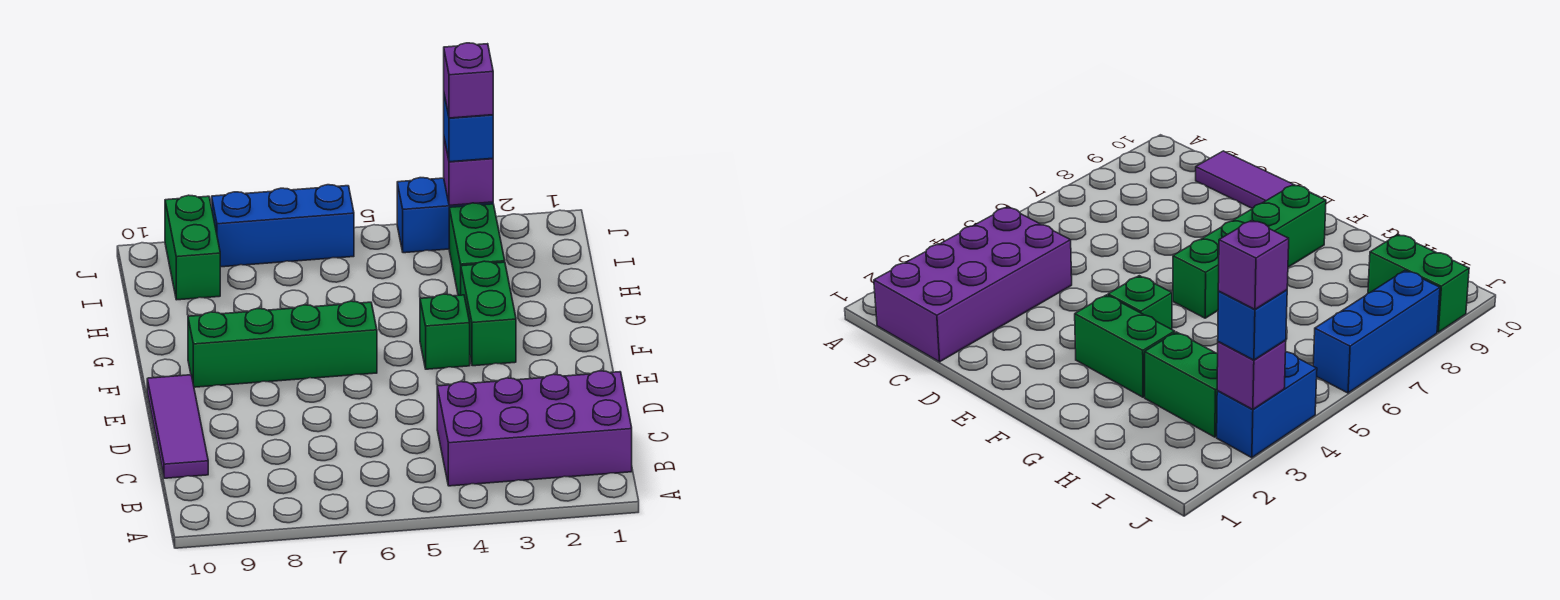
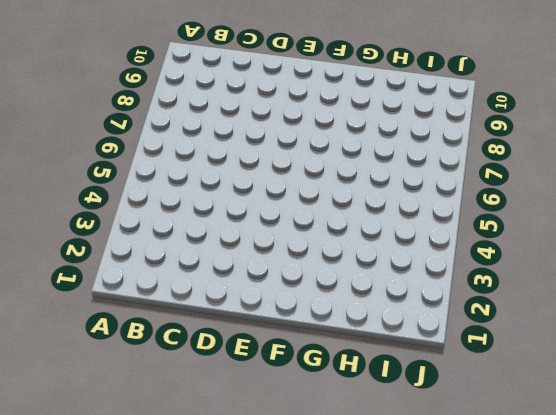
none -> purple 2x4 brick [437,371,632,486]
none -> purple 1x3 tile [147,375,208,478]
none -> green 1x2 brick [461,261,516,366]

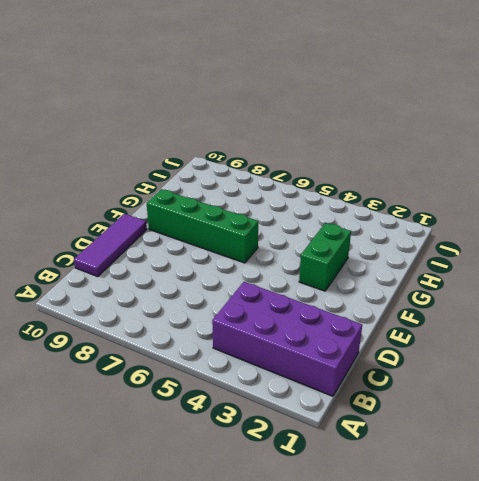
none -> green 1x1 brick [420,294,470,369]
none -> green 1x2 brick [449,203,505,295]
none -> green 1x2 brick [165,195,220,300]

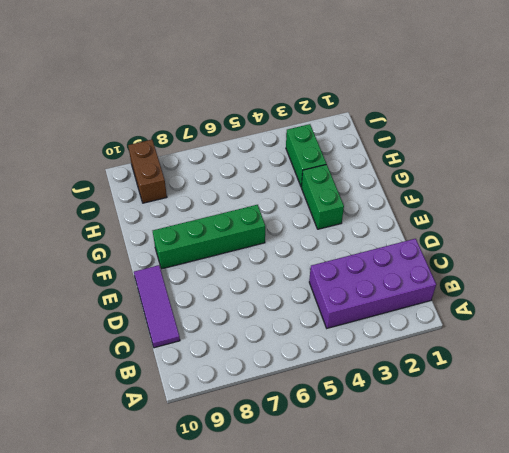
brown 1x2 brick [128,140,167,203] -> green 1x2 brick [165,195,220,300]
none -> green 1x1 brick [420,294,470,369]
none -> blue 1x2 brick [397,178,493,253]
none -> blue 1x3 brick [212,185,354,267]

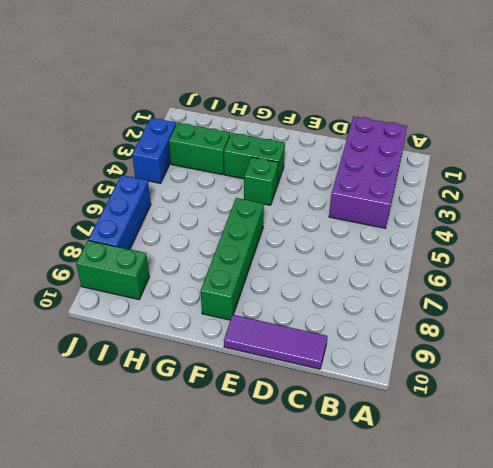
none -> purple 1x1 brick [444,139,493,205]
none -> blue 1x1 brick [444,95,493,162]
none -> purple 1x1 brick [444,43,493,118]

